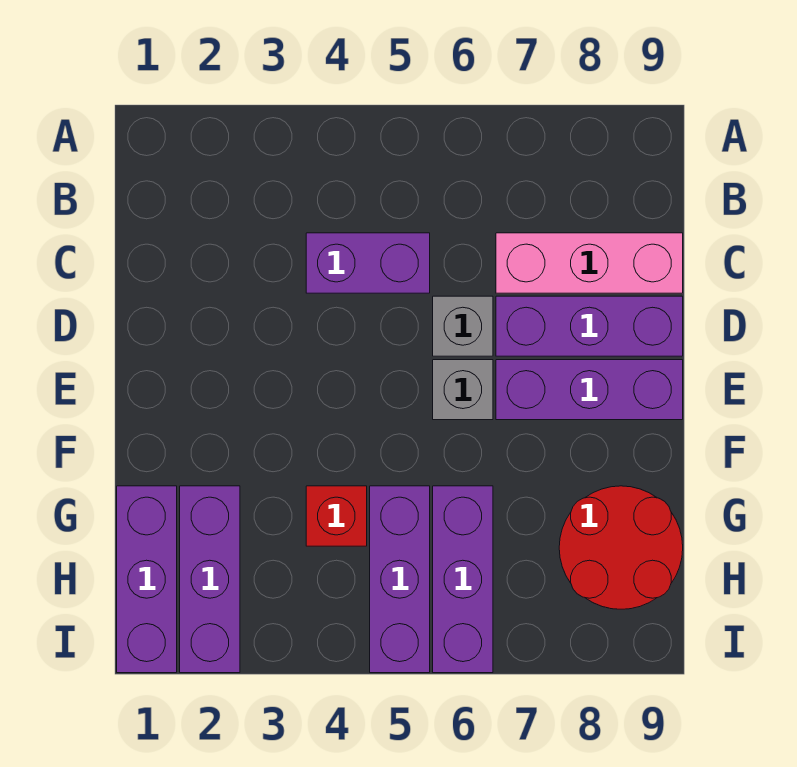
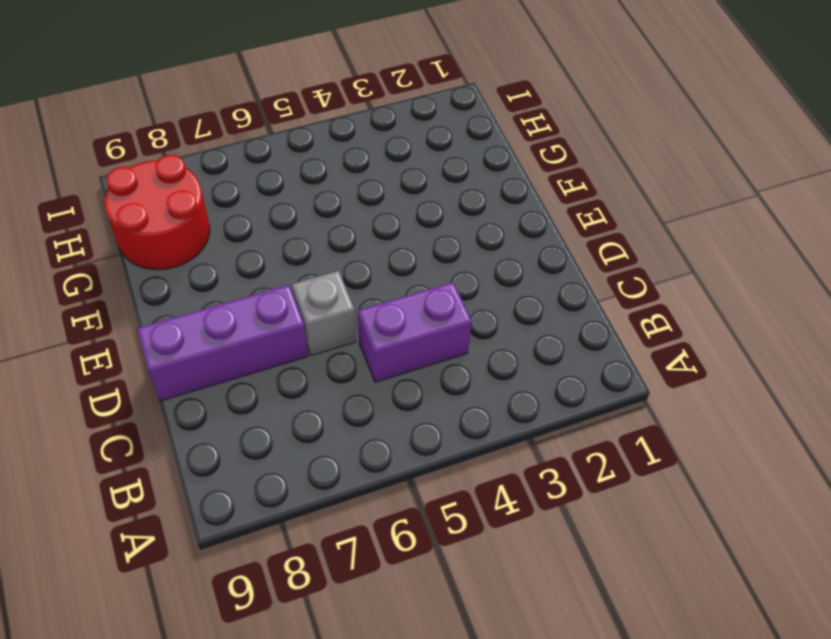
none -> pink 1x3 brick [496,233,683,293]
none -> grey 1x1 brick [433,360,493,420]
none -> purple 1x3 brick [496,360,683,420]

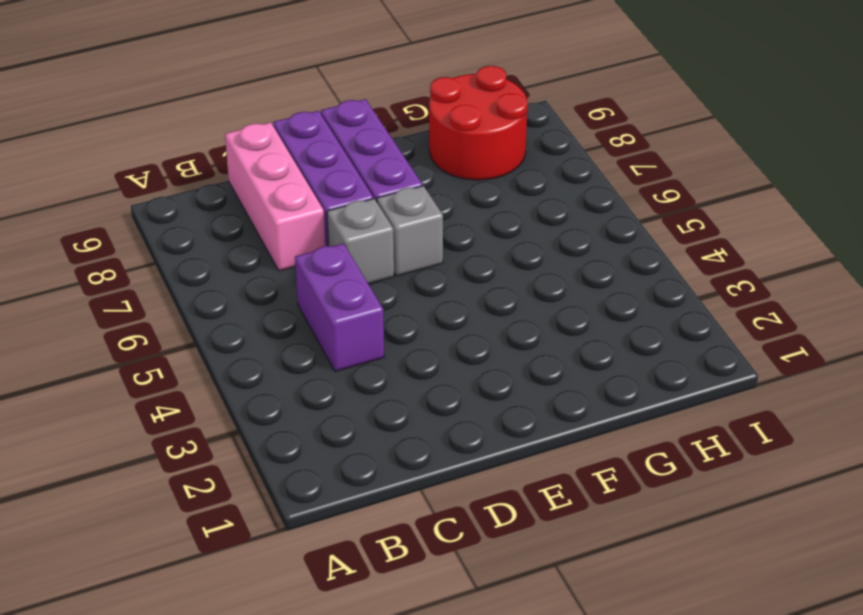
none -> purple 1x3 brick [117,486,177,673]
none -> purple 1x3 brick [180,486,240,673]
none -> red 1x1 brick [306,486,367,546]

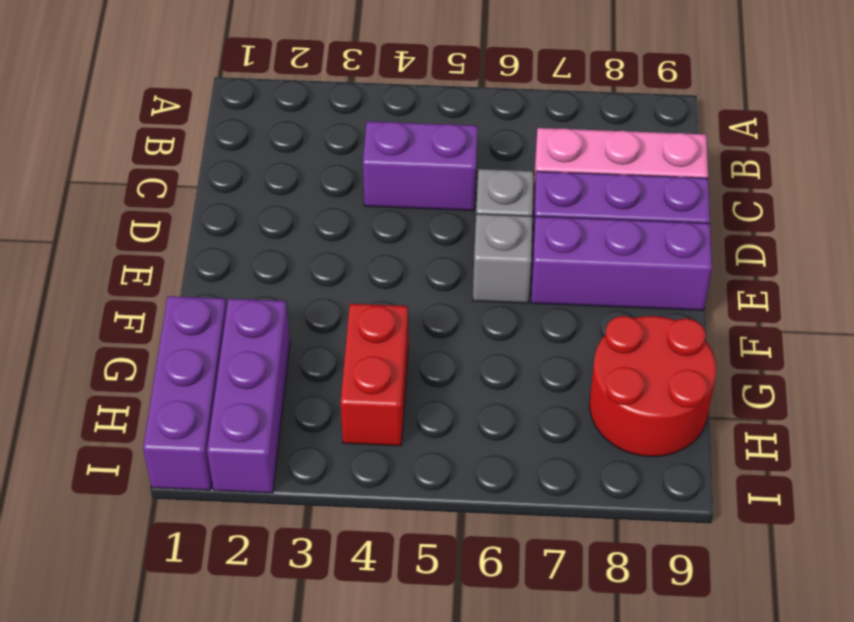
red 1x2 brick [341,304,408,446] -> red 1x1 brick [306,486,367,546]
none -> purple 1x3 brick [370,486,430,673]
none -> purple 1x3 brick [433,486,493,673]

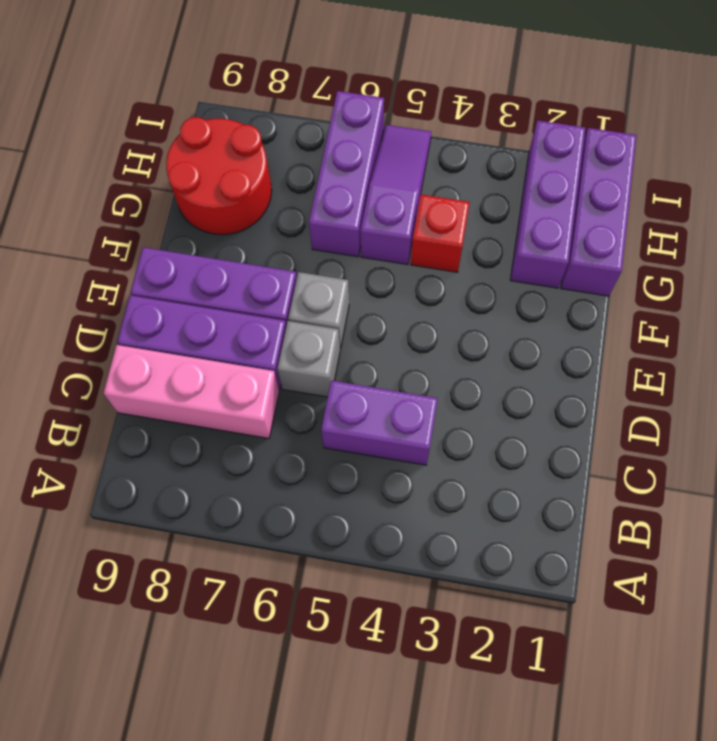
purple 1x3 slope [361,125,431,265] -> purple 1x3 brick [370,486,430,673]

